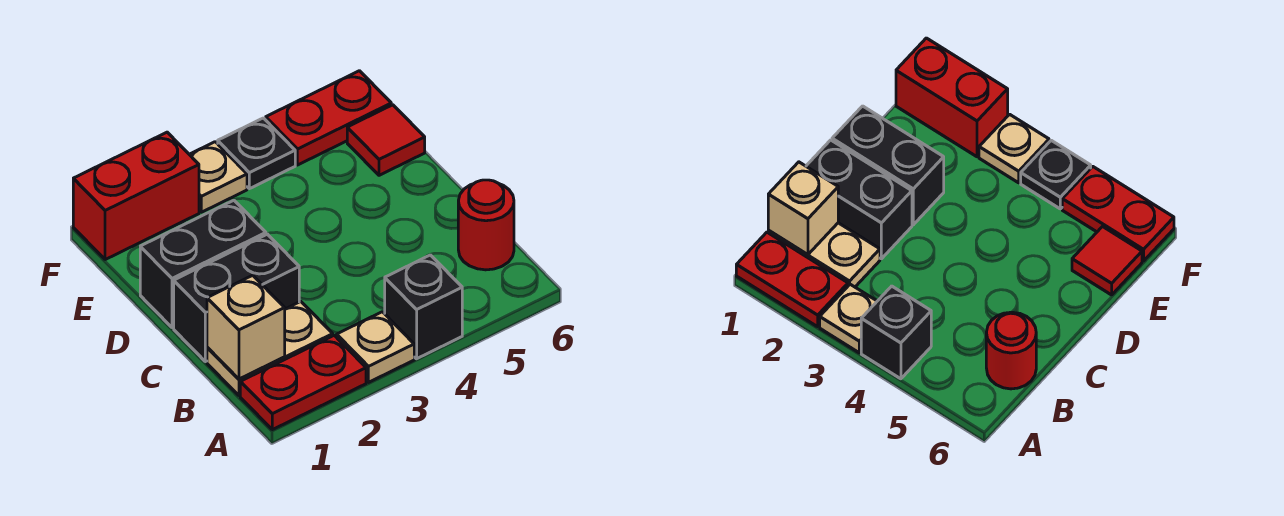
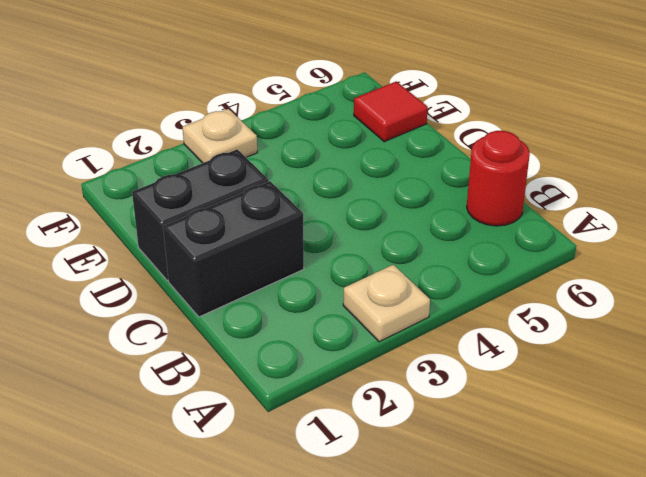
none -> red 1x2 plate [240,335,366,430]
none -> black 1x1 brick [385,255,462,359]
none -> tan 1x2 plate [207,301,333,396]

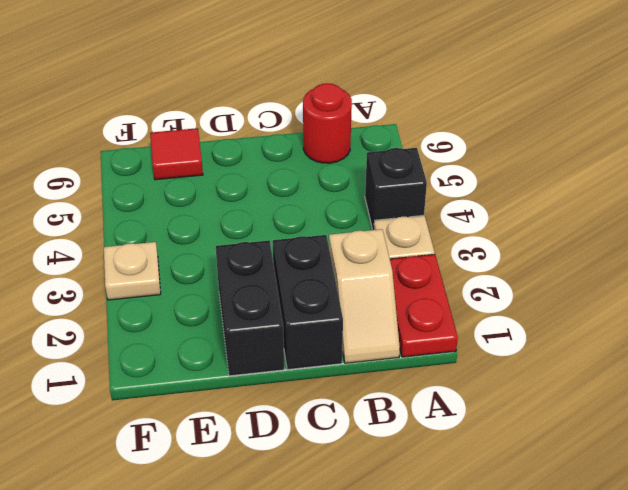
tan 1x2 slope [329,229,400,363] -> tan 1x2 plate [207,301,333,396]
none -> red 1x2 brick [73,132,199,260]
none -> black 1x1 plate [218,118,295,189]
none -> red 1x2 plate [266,71,391,165]

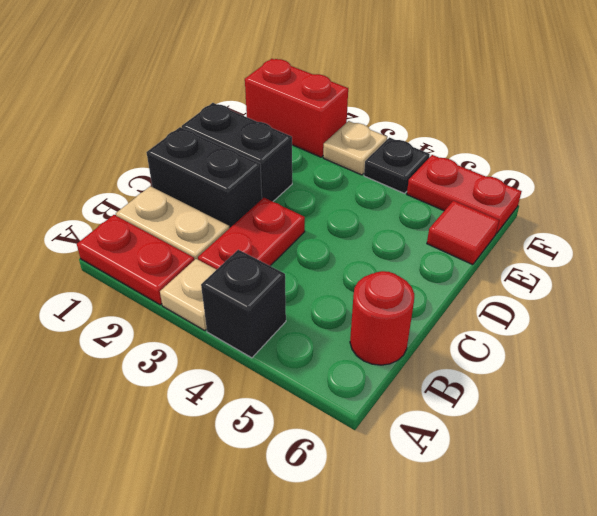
red 1x2 plate [198,198,305,270] -> none
none -> tan 1x1 brick [207,275,285,379]

